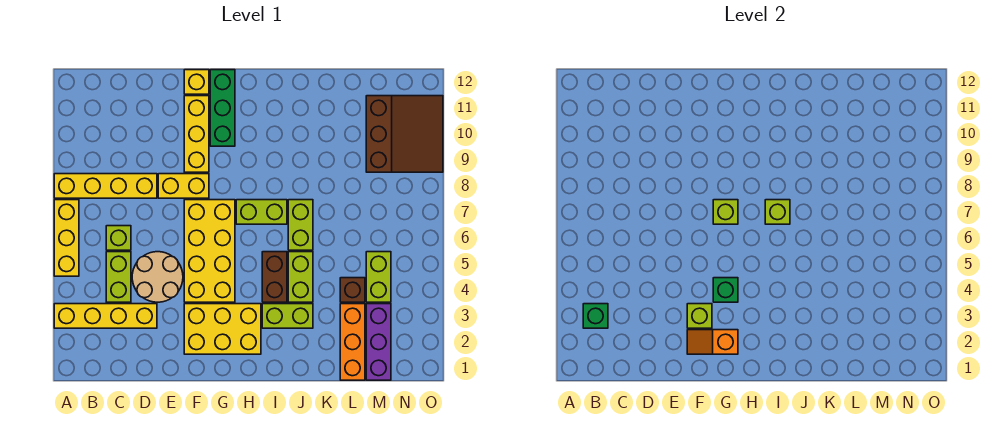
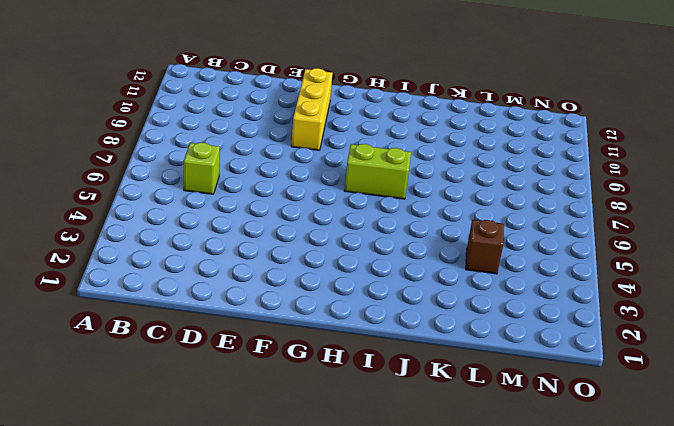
none -> yellow 1x4 brick [54,304,157,328]
none -> yellow 1x3 brick [54,200,79,276]
none -> yellow 1x4 brick [54,174,157,198]

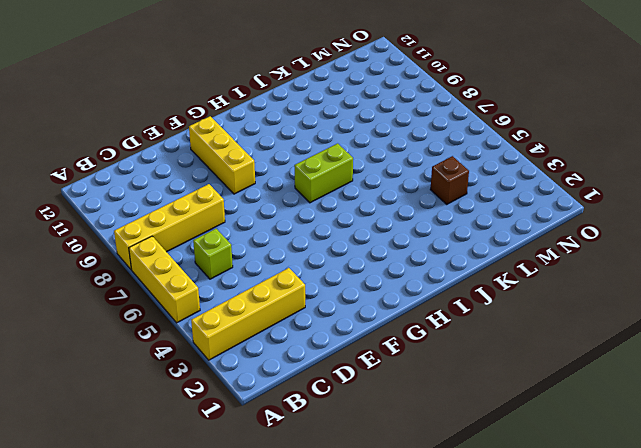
none -> lime 1x2 brick [106,252,131,302]
none -> tan 2x2 round brick [132,252,183,302]
none -> yellow 1x2 brick [158,174,209,198]

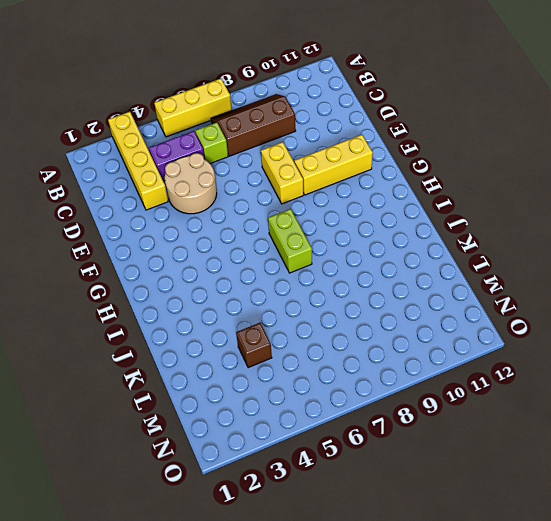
brown 2x3 slope [211,94,296,156] -> yellow 1x4 brick [54,174,157,198]
purple 1x2 brick [149,131,204,181] -> lime 1x2 brick [106,252,131,302]
none -> yellow 2x3 brick [184,304,261,354]
none -> yellow 2x4 brick [184,200,235,302]
none -> yellow 1x1 brick [184,70,209,94]

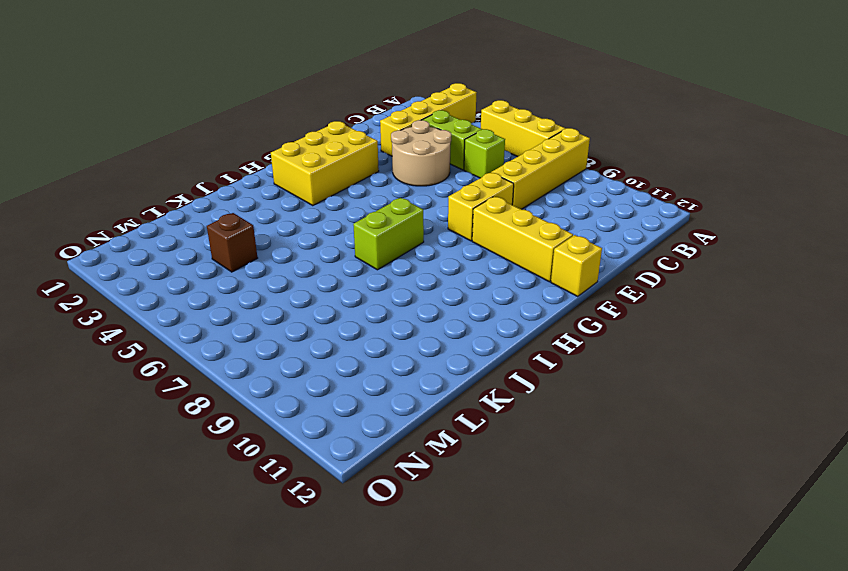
none -> yellow 2x4 brick [184,200,235,302]
none -> green 1x3 brick [210,70,235,146]
none -> lime 1x2 brick [262,304,313,328]

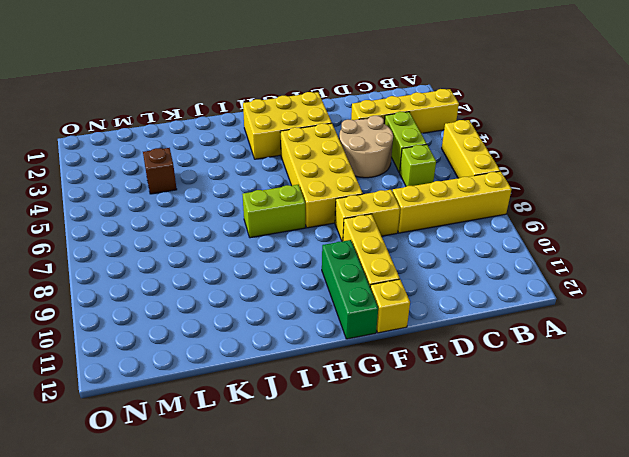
none -> lime 1x2 brick [262,304,313,328]
none -> brown 1x2 brick [262,252,287,302]
none -> lime 1x2 brick [288,252,313,302]

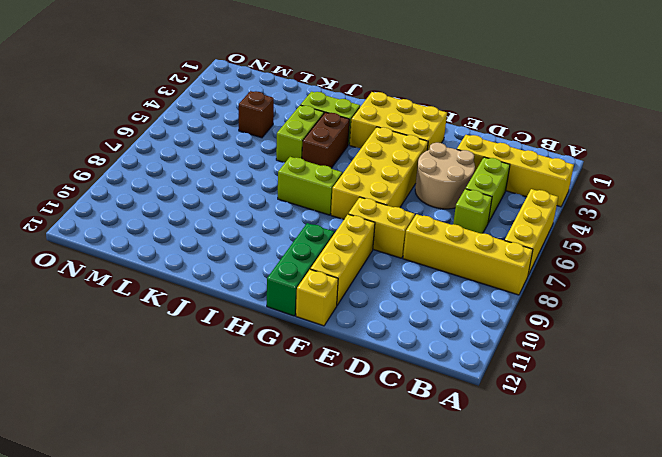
none -> lime 1x2 brick [288,200,313,250]
none -> orange 1x3 brick [340,304,365,380]
none -> purple 1x3 brick [366,304,391,380]

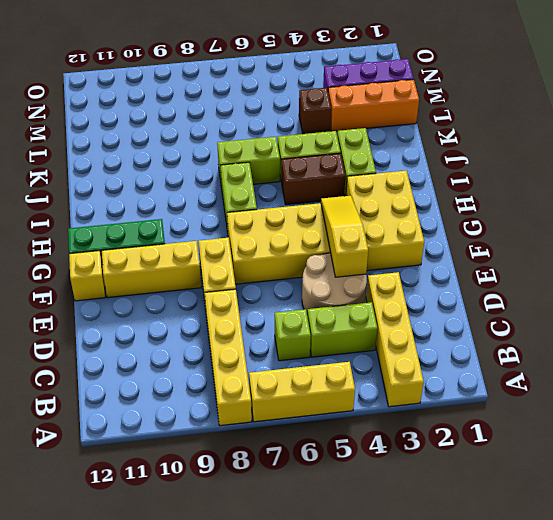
yellow 1x3 slope [321,196,368,277] -> green 1x1 brick [713,278,738,302]
none -> lime 1x2 brick [366,252,391,302]
none -> brown 3x3 slope [366,96,443,172]
none -> green 1x1 brick [583,304,608,328]

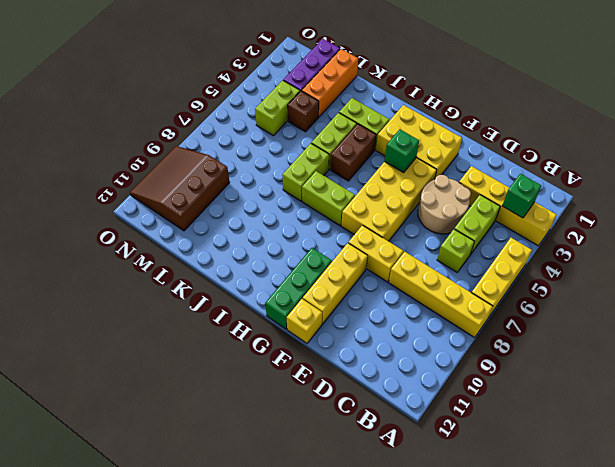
none -> orange 1x2 slope [687,330,738,354]
none -> lime 1x1 brick [687,304,712,328]
none -> lime 1x1 brick [713,200,738,224]

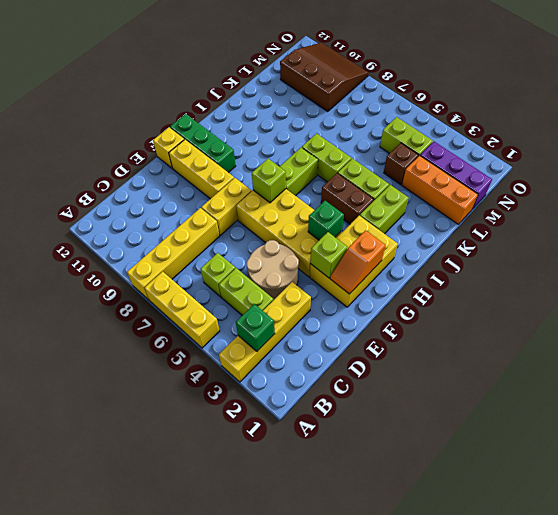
none -> lime 1x1 brick [765,200,790,224]

